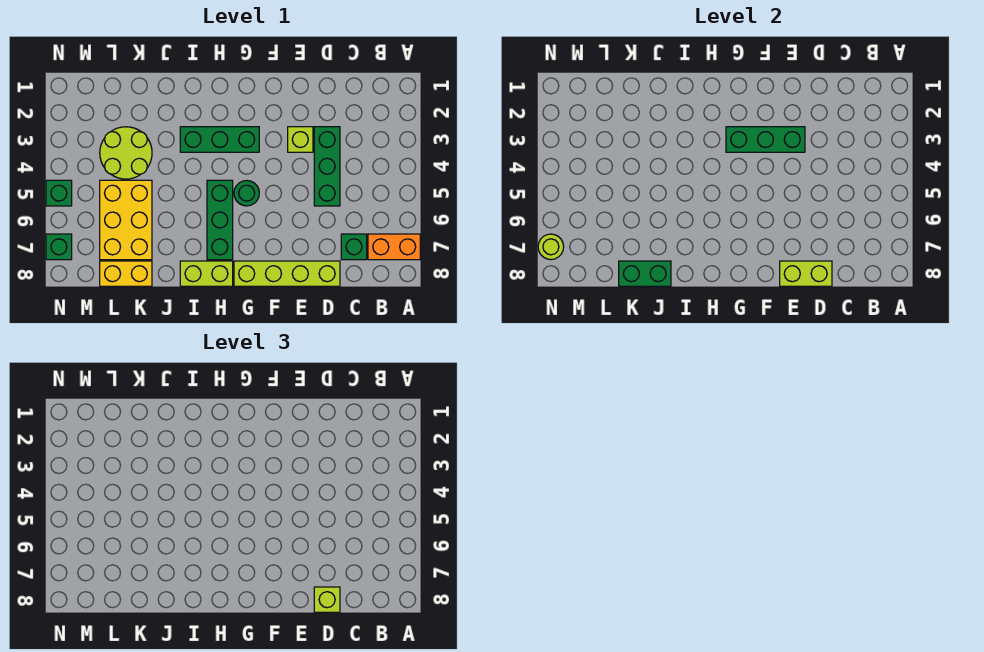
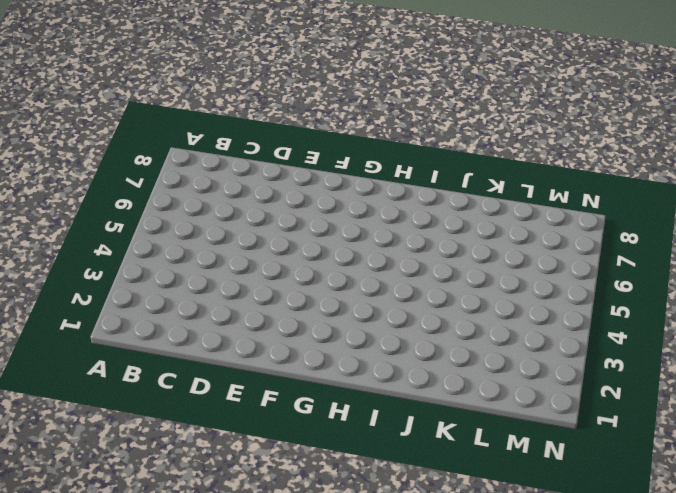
none -> orange 1x2 brick [368,234,420,260]
none -> green 1x1 brick [341,234,367,260]
none -> green 1x3 brick [314,127,340,206]

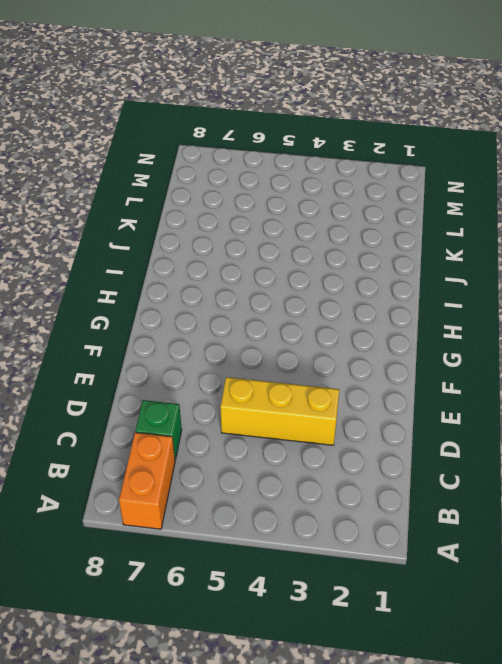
yellow 1x3 brick [220,377,339,445] -> green 1x3 brick [314,127,340,206]
none -> lime 1x4 brick [234,261,340,286]
none -> lime 1x1 brick [288,127,313,152]
none -> green 1x3 brick [180,127,259,152]

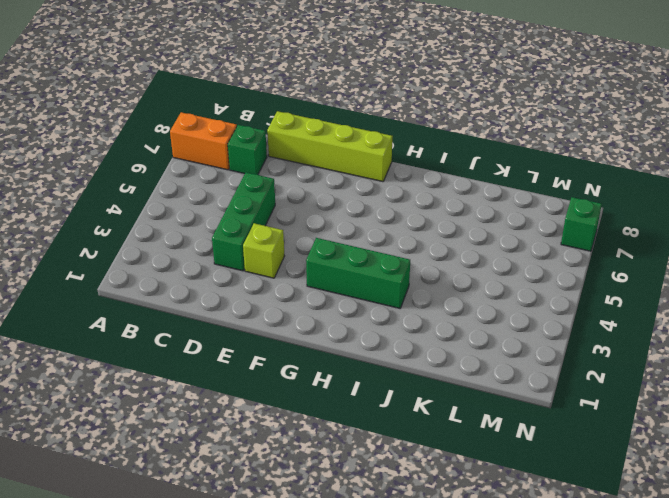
none -> green 1x1 round brick [234,180,259,206]
none -> green 1x3 brick [207,180,233,260]
none -> lime 1x2 brick [180,261,233,286]

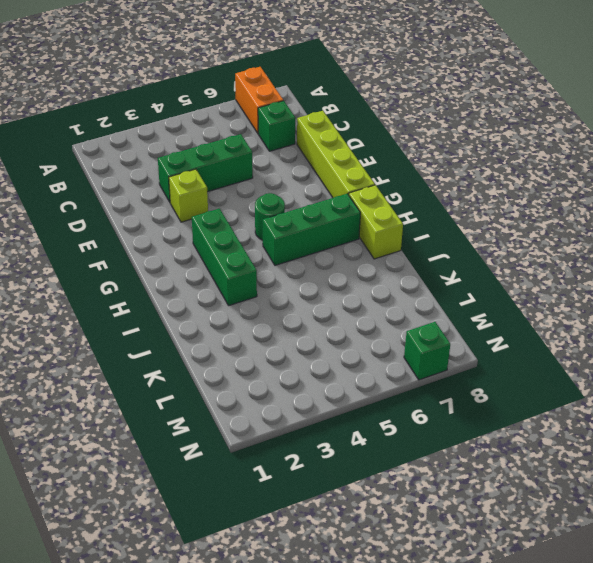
none -> lime 2x2 round brick [100,127,152,179]
none -> yellow 2x3 brick [100,180,152,260]
none -> yellow 1x2 brick [100,261,152,286]

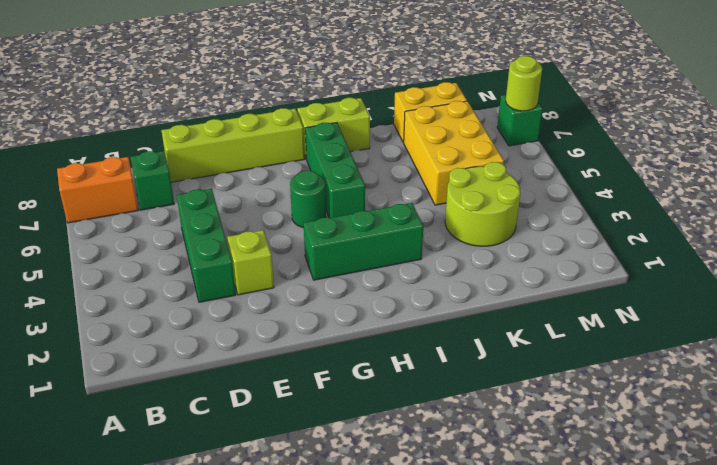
none -> green 1x1 brick [46,180,72,206]
none -> lime 1x2 brick [780,261,832,286]
none -> green 1x3 brick [726,127,805,152]

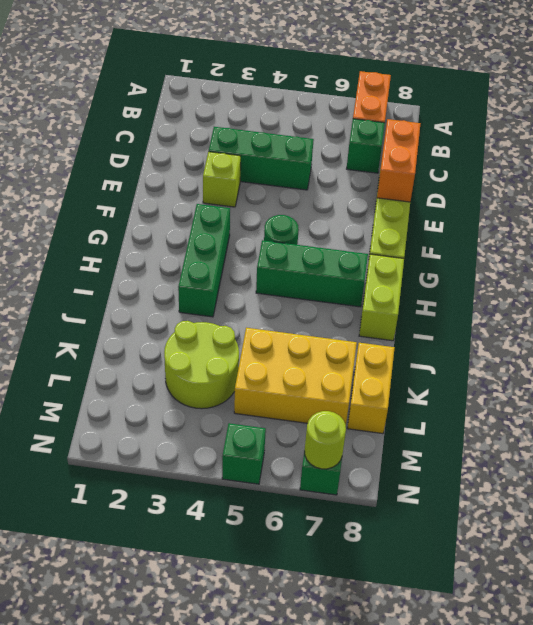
orange 1x2 brick [377,119,421,202] -> lime 1x2 brick [780,261,832,286]
none -> green 1x3 brick [726,127,805,152]
none -> green 1x2 brick [619,261,671,286]
none -> lime 1x1 brick [314,587,340,612]

